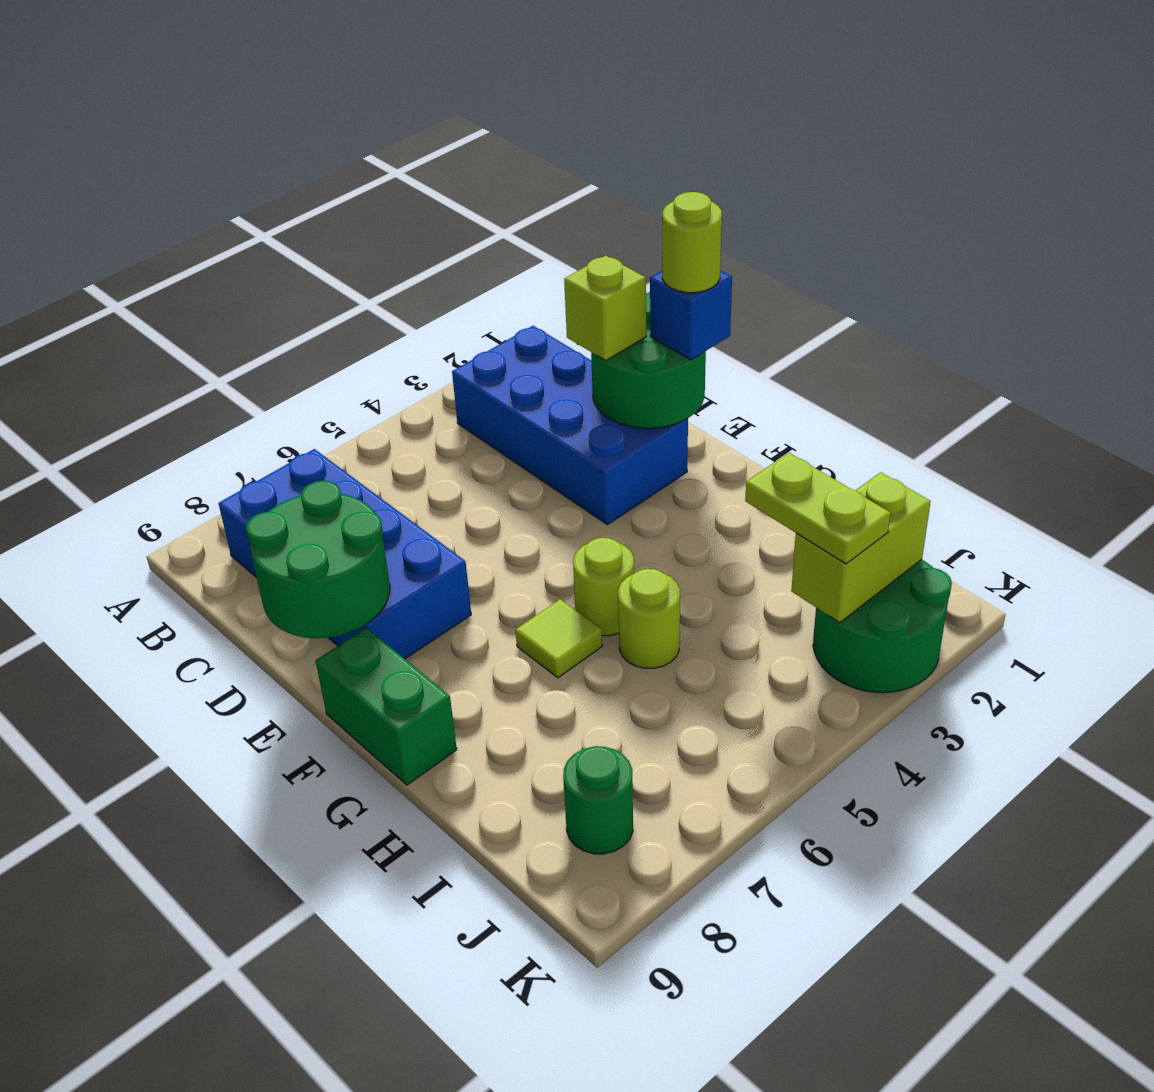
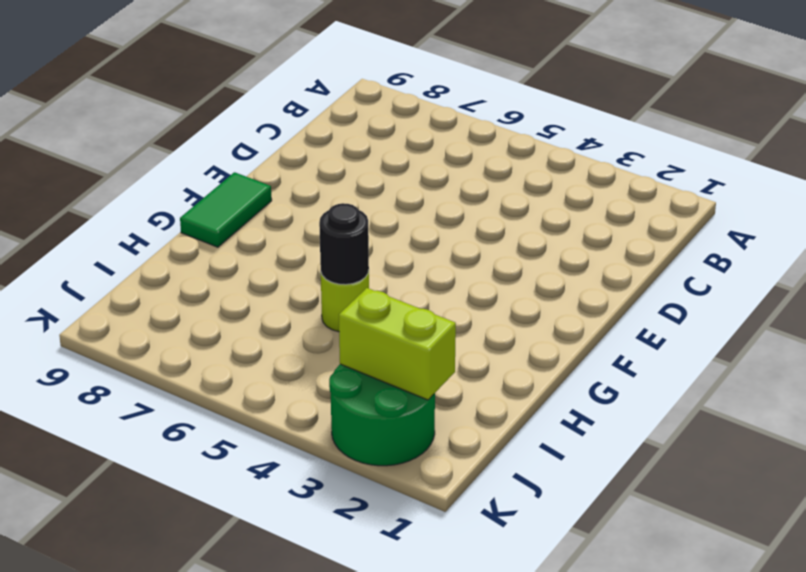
green 1x2 tile [180,172,272,247] -> green 1x2 brick [316,628,457,785]
black 1x1 round brick [319,203,369,285] -> none
none -> blue 2x4 brick [452,326,688,525]
none -> blue 2x4 brick [218,449,471,659]
none -> lime 1x1 round brick [573,538,634,636]

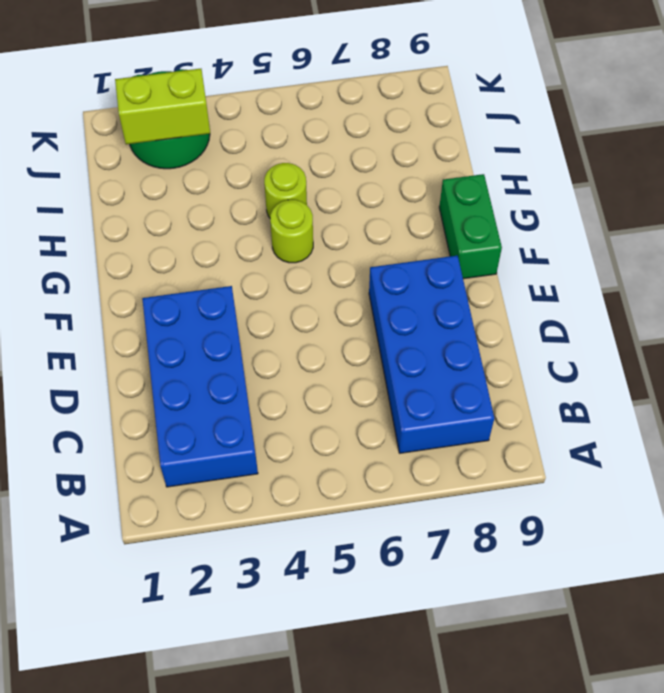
none -> lime 1x1 tile [516,599,602,678]
none -> green 1x1 round brick [563,746,633,854]
none -> green 2x2 round brick [591,293,706,428]

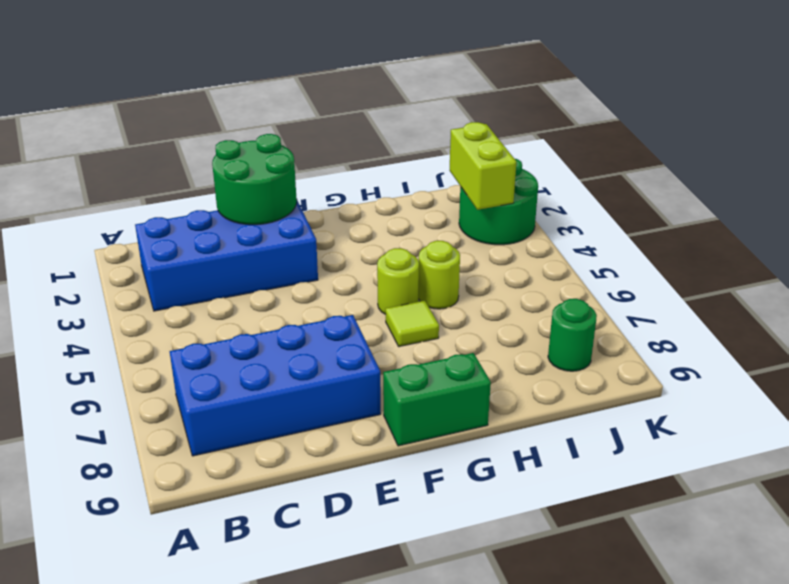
none -> green 2x2 round brick [246,481,390,638]
none -> lime 1x1 brick [564,256,646,361]
none -> blue 1x1 brick [650,270,732,360]

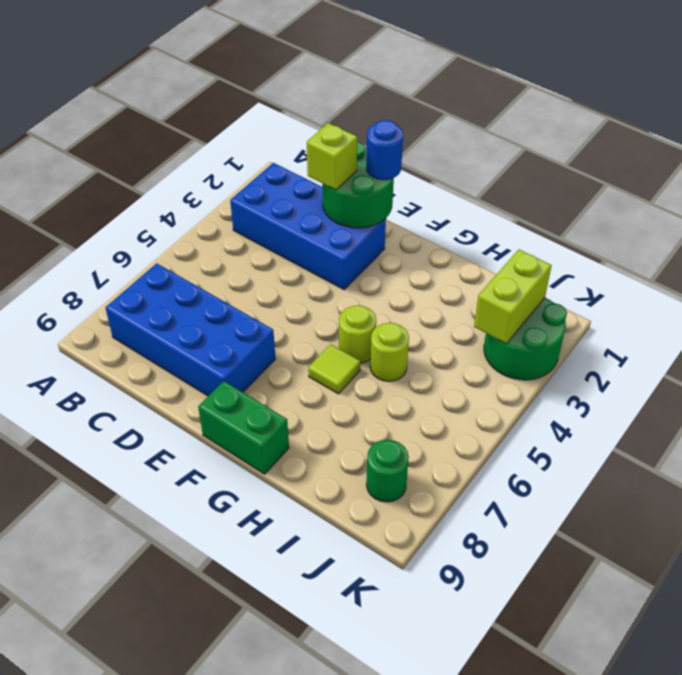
blue 1x1 round brick [366,120,403,180] -> blue 1x1 brick [650,270,732,360]
none -> green 2x2 round brick [246,481,390,638]
none -> lime 1x2 plate [745,453,891,564]
none -> lime 1x1 round brick [662,192,722,293]

